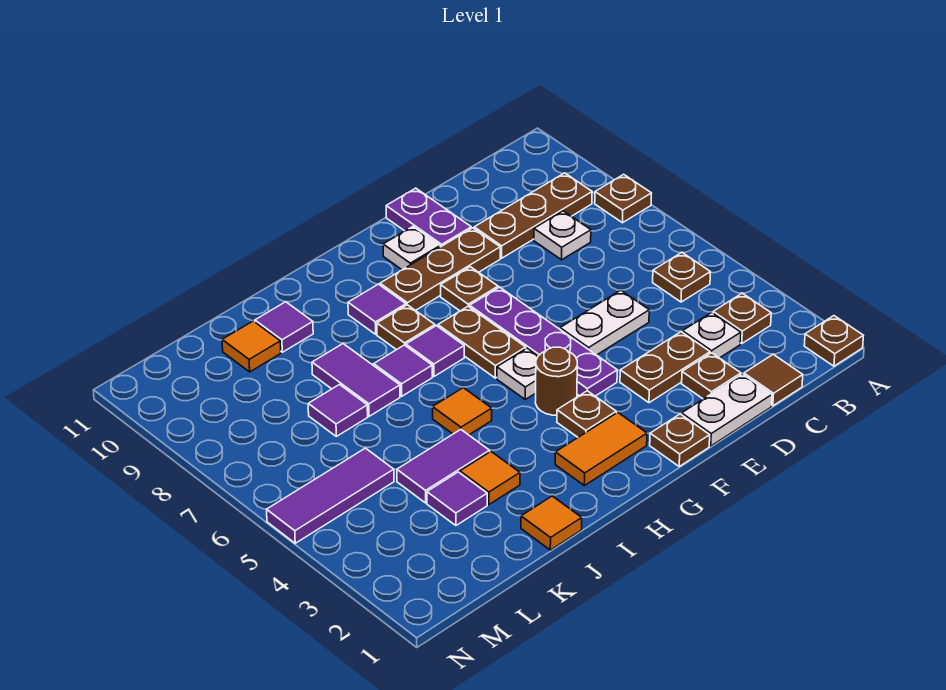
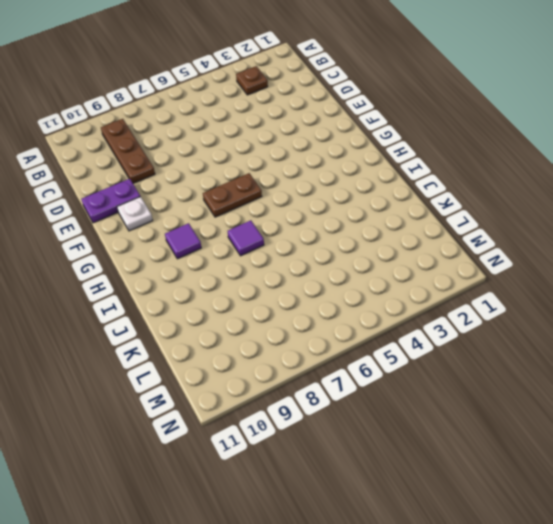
none -> brown 1x1 plate [804,316,863,366]
none -> brown 1x1 plate [595,174,652,223]
none -> brown 1x1 plate [653,252,711,302]
none -> brown 1x1 tile [744,354,803,406]

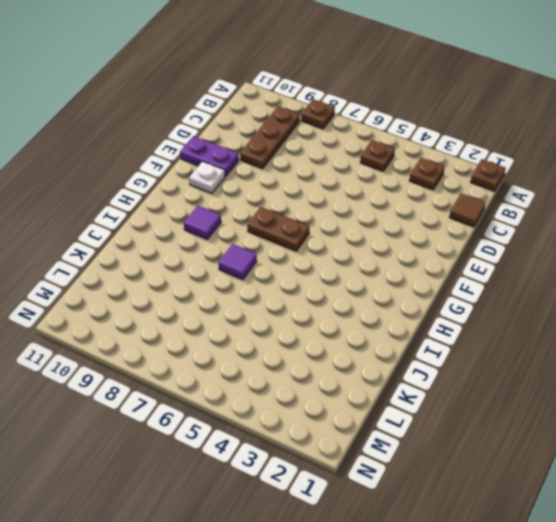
none -> white 1x1 plate [682,312,741,358]
none -> white 1x1 plate [534,211,591,260]
none -> white 1x2 plate [682,374,772,446]
none -> brown 1x1 plate [682,353,741,399]

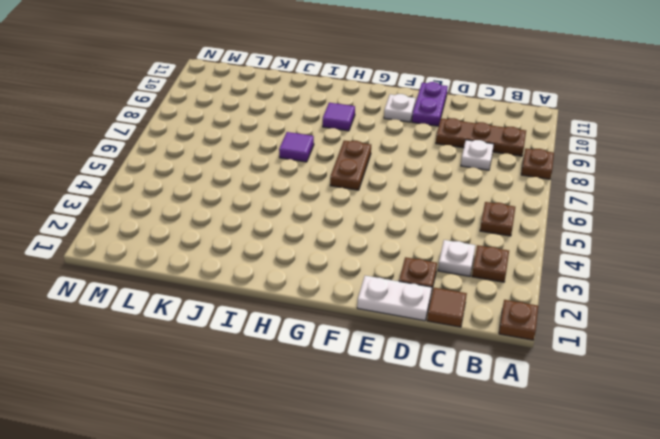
none -> brown 1x2 plate [620,332,710,403]
none -> white 1x2 plate [560,290,649,355]
none -> brown 1x3 plate [380,228,500,311]
none -> brown 1x1 plate [650,414,710,466]

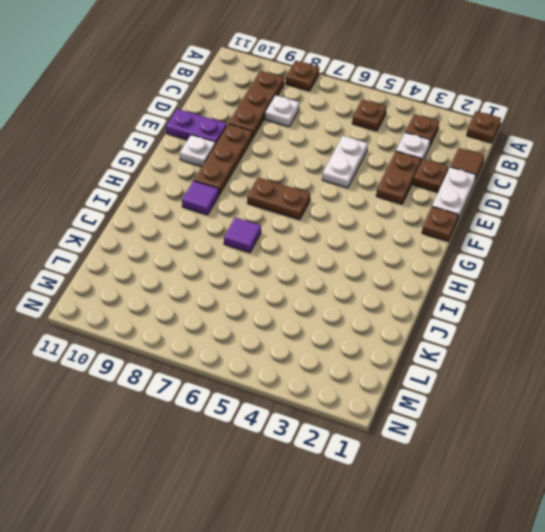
none -> purple 1x4 plate [470,287,617,396]
none -> brown 1x1 plate [441,267,498,311]
none -> orange 1x2 tile [555,413,647,485]
none -> brown 1x1 plate [557,391,616,437]

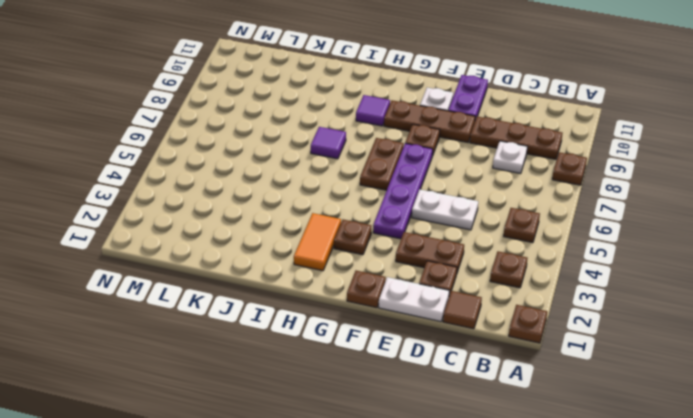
orange 1x2 tile [294,213,341,271] -> orange 1x2 tile turned to [555,413,647,485]
none -> white 1x1 plate [682,312,741,358]
none -> brown 1x1 round brick [535,347,577,415]
none -> white 1x1 plate [497,348,538,399]
none -> purple 1x1 tile [406,326,464,376]

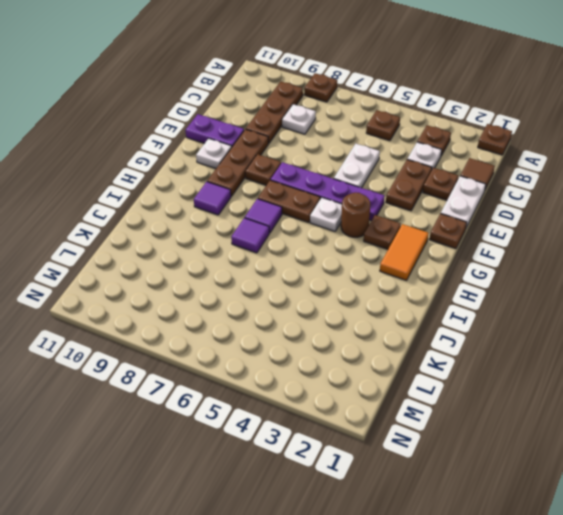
none -> brown 1x1 plate [377,305,435,350]
none -> orange 1x1 tile [433,388,492,435]
none -> orange 1x1 tile [521,496,582,550]
none -> orange 1x1 tile [460,452,520,505]

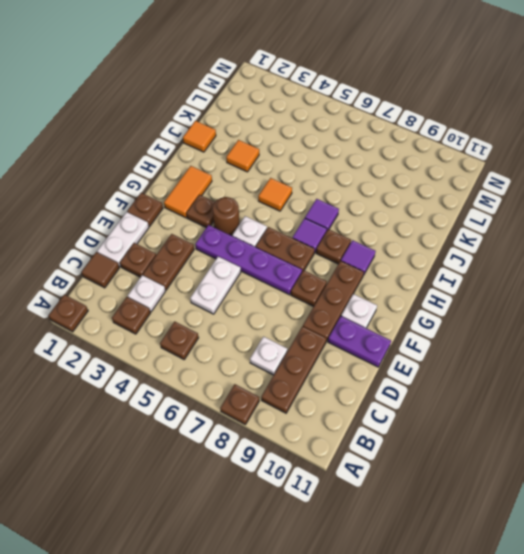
none -> purple 1x2 tile [397,430,490,503]
none -> purple 1x2 tile [312,344,400,416]
none -> purple 1x1 tile [255,302,313,352]
none -> purple 1x1 tile [427,472,487,525]

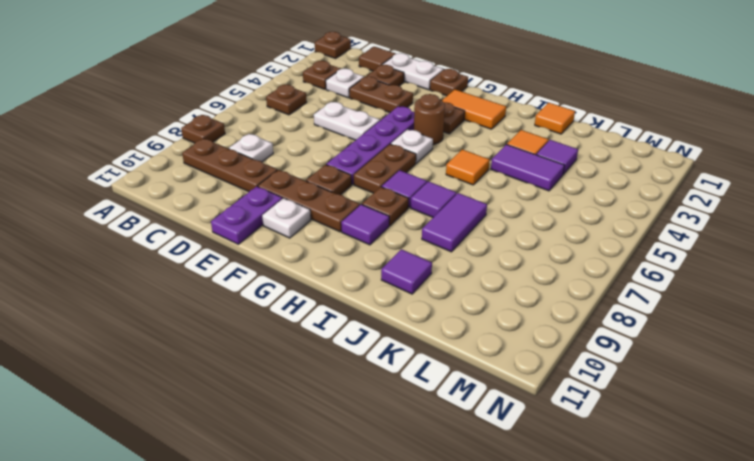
none -> purple 1x1 tile [308,385,368,436]
none -> orange 1x1 tile [222,321,281,372]
none -> purple 1x3 tile [267,448,394,543]

